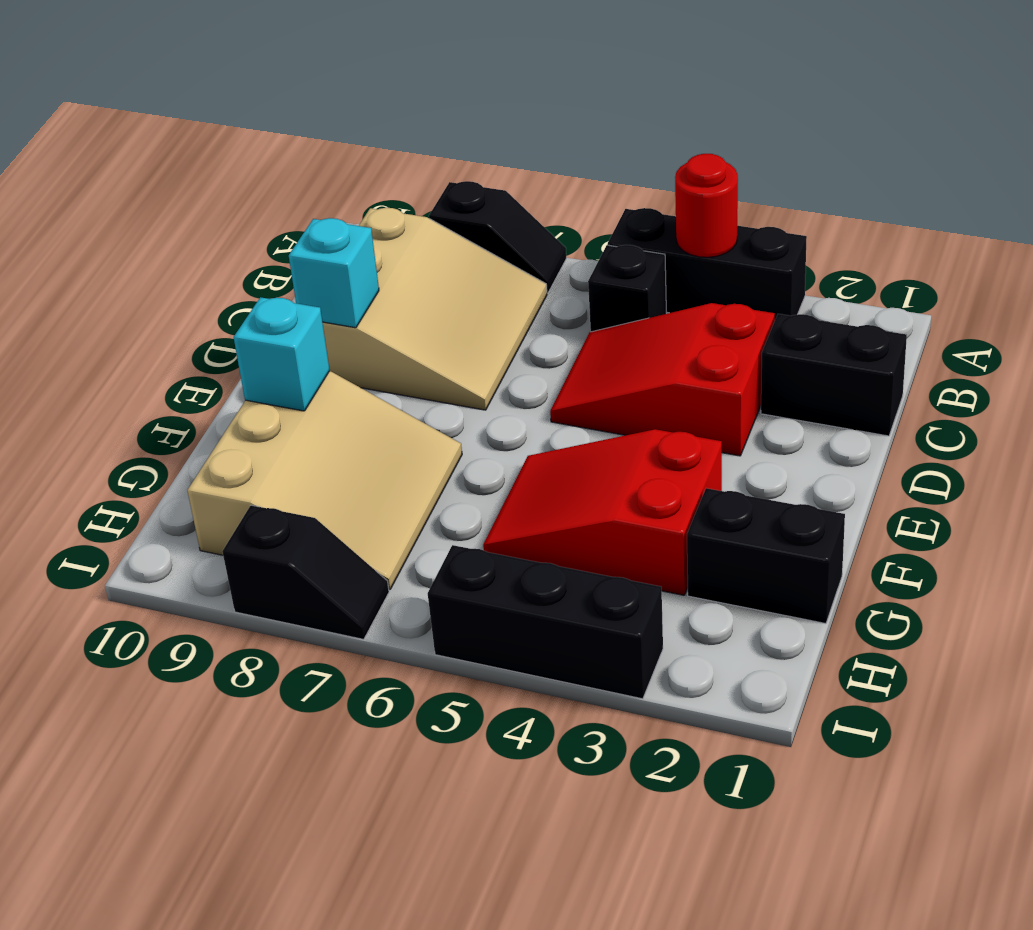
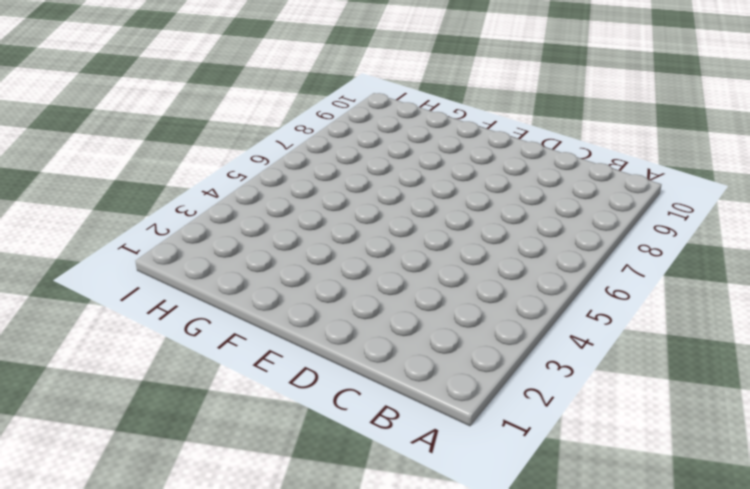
none -> black 1x3 brick [608,208,807,319]
none -> black 1x2 slope [429,181,566,293]
none -> black 1x1 brick [588,245,666,332]

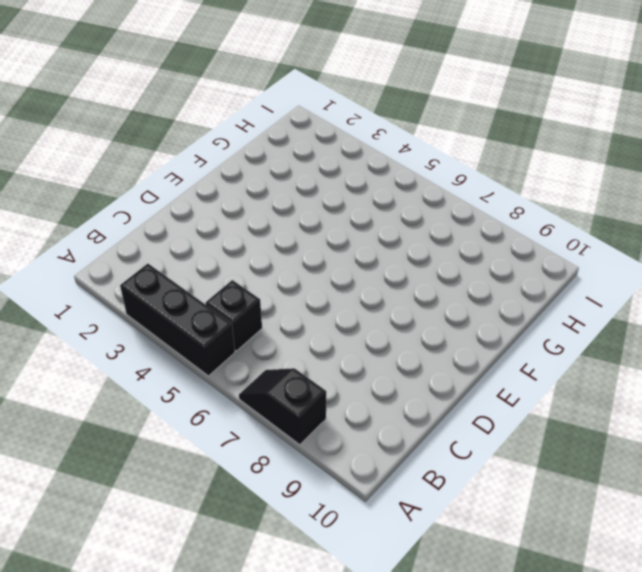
none -> tan 3x3 slope [322,208,547,410]
none -> black 1x2 brick [761,314,907,436]
none -> red 2x3 slope [550,303,775,456]

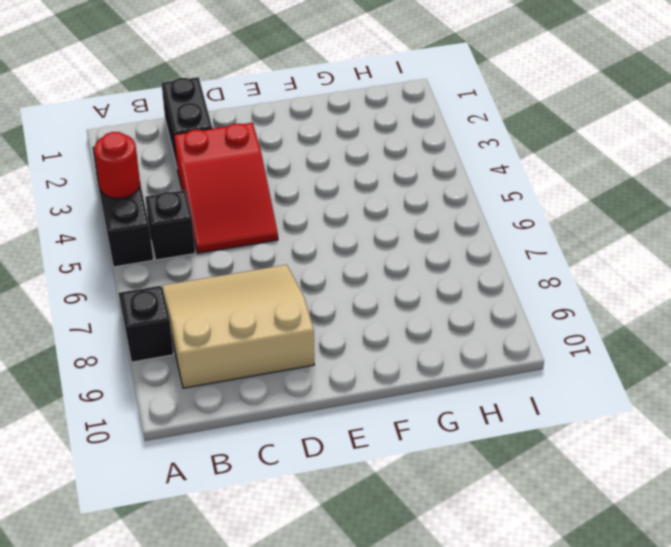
none -> red 2x3 slope [483,429,722,595]
none -> tan 3x3 slope [187,371,462,590]
none -> black 1x2 brick [687,488,845,624]

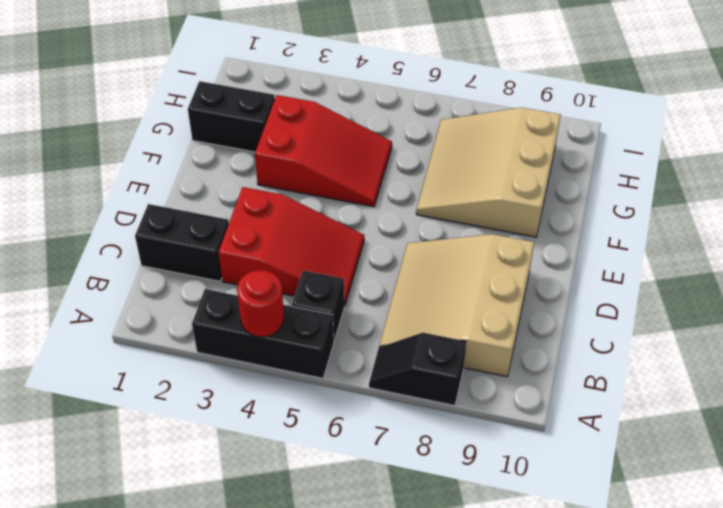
none -> black 1x3 brick [428,545,663,699]
none -> black 1x2 slope [222,505,389,639]
none -> cyan 1x1 brick [289,218,379,328]

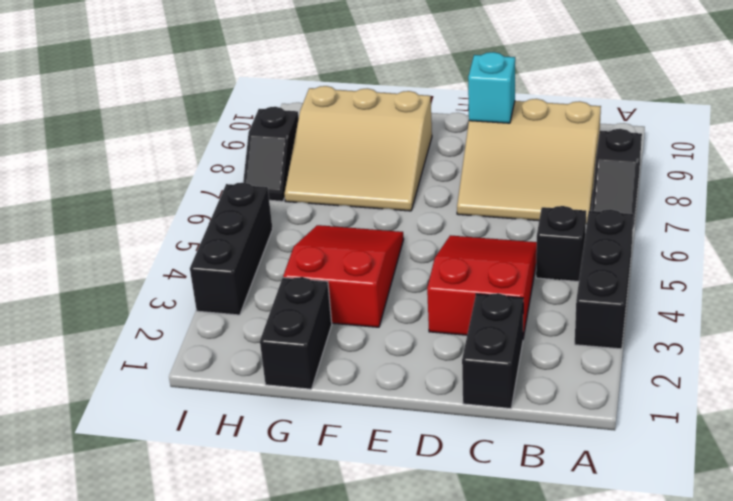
none -> red 1x1 round brick [675,154,738,257]
none -> cyan 1x1 brick [234,297,330,411]

